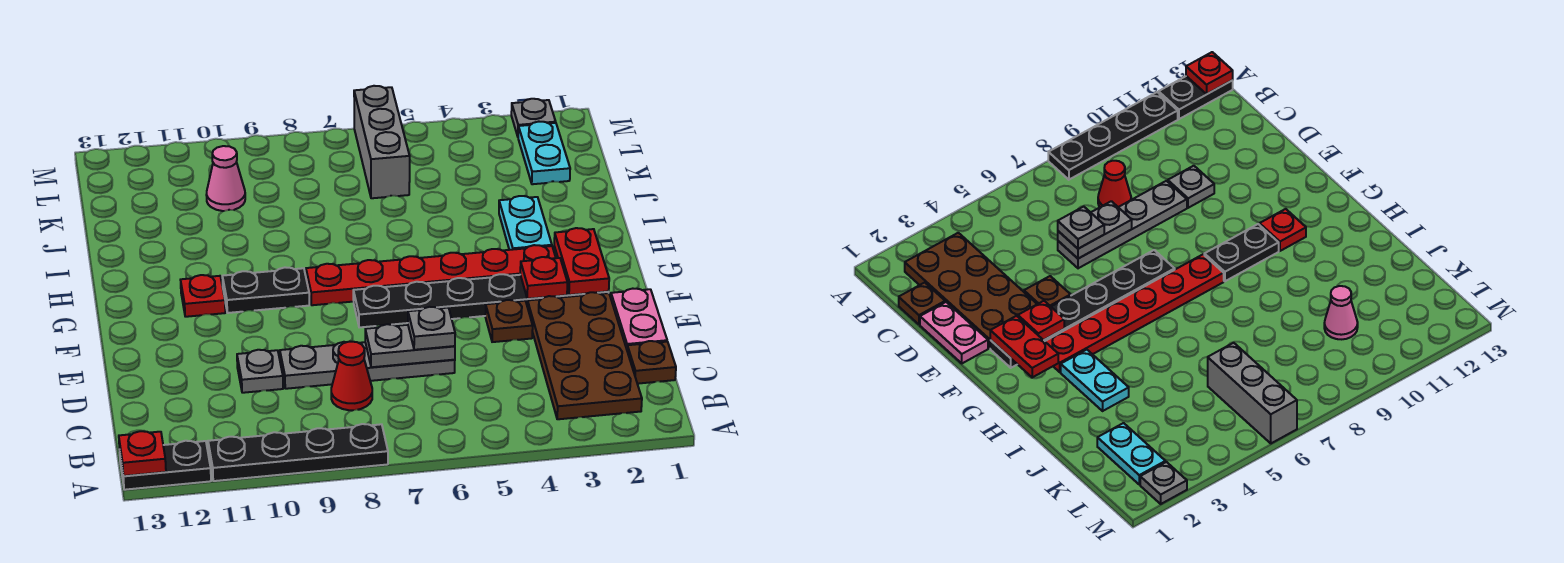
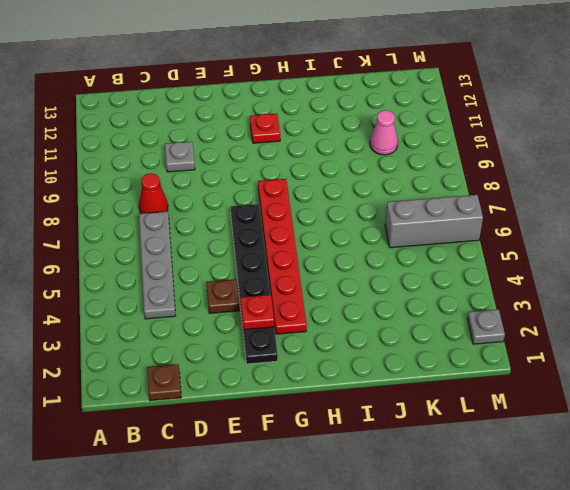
grey 1x4 plate [139,211,176,319] -> grey 1x4 plate moved to [280,342,455,389]
none -> black 1x4 plate [208,424,388,481]
none -> black 1x2 plate [120,441,211,490]
none -> brown 2x4 plate [527,292,642,419]

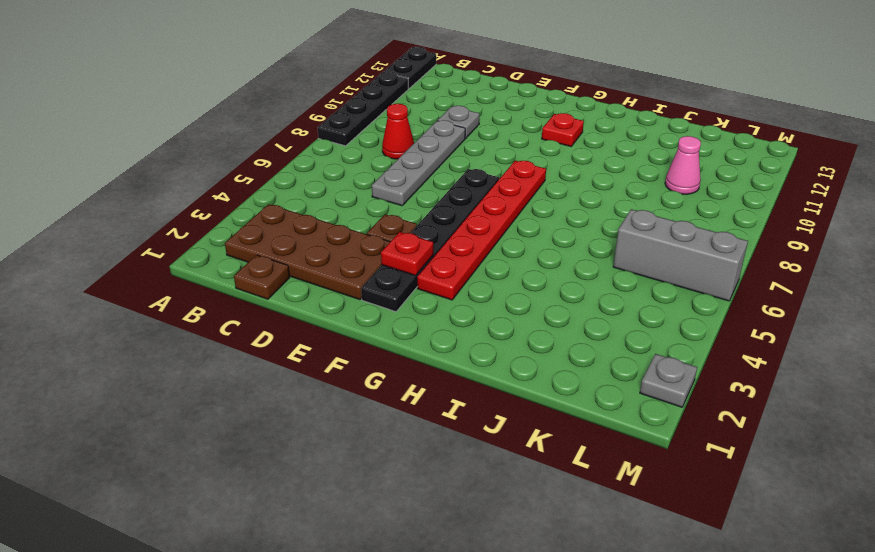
none -> pink 1x2 plate [611,289,667,349]
none -> black 1x2 plate [222,267,309,313]
none -> cyan 1x2 plate [499,196,552,250]

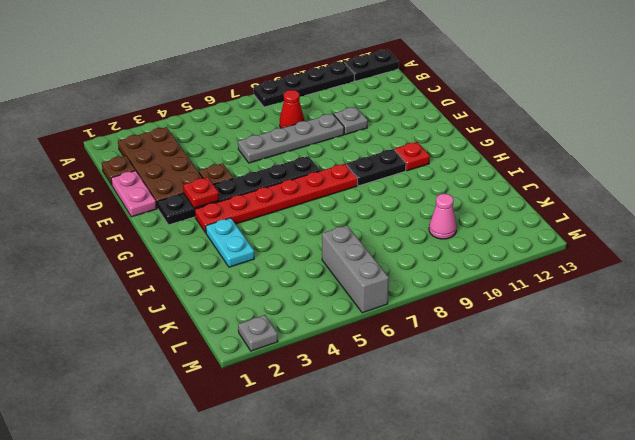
none -> cyan 1x2 plate [518,122,570,184]
none -> red 1x1 plate [119,431,166,476]
none -> grey 1x2 plate [365,324,455,367]

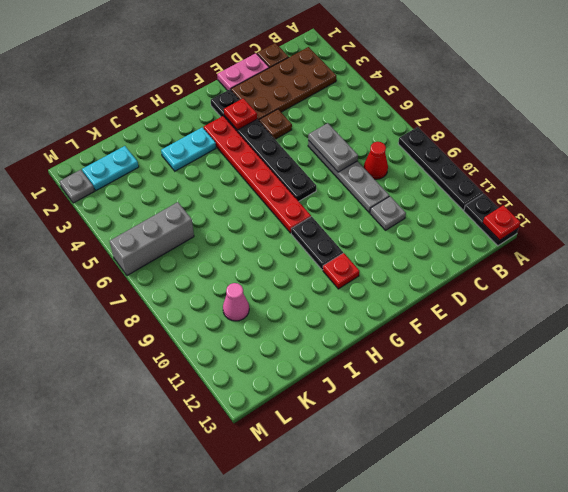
none -> red 1x2 plate [554,228,609,295]
none -> grey 1x1 plate [408,307,455,350]

